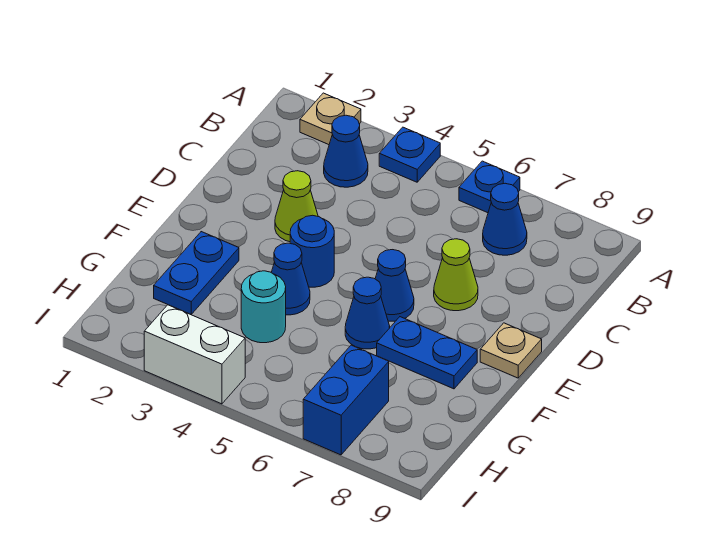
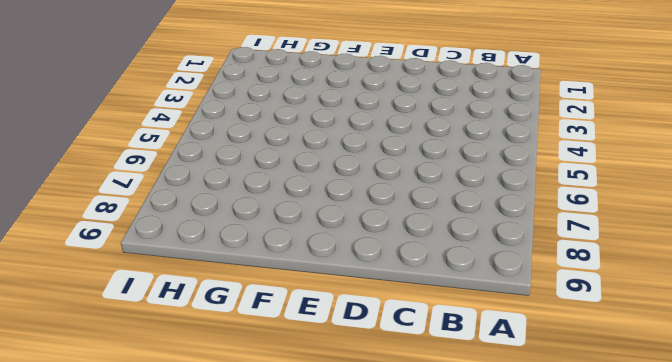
none -> tan 1x1 plate [300,93,361,145]
none -> blue 1x1 plate [379,127,440,182]
none -> blue 1x1 plate [459,161,520,213]

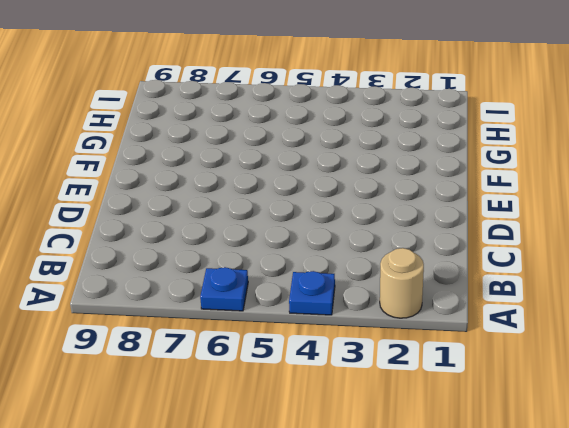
tan 1x1 round brick [380,248,424,318] -> tan 1x1 plate [300,93,361,145]
none -> blue 1x1 cone [324,115,368,187]
none -> blue 1x1 cone [483,183,527,255]
none -> lime 1x1 cone [275,171,318,242]

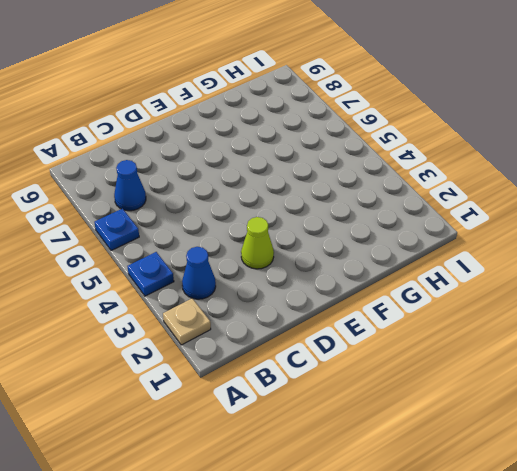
none -> lime 1x1 cone [434,239,478,311]
none -> blue 1x1 round brick [290,215,334,287]
none -> blue 1x1 cone [375,250,414,321]

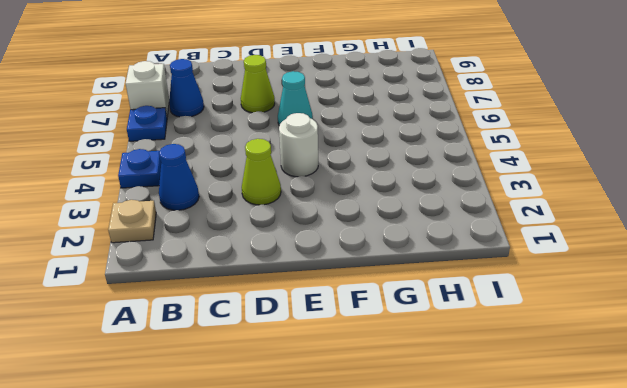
white 1x1 brick [126,61,169,117] -> none
white 1x1 round brick [279,113,318,177] -> blue 1x1 round brick [290,215,334,287]
cyan 1x1 cone [278,71,313,125] -> blue 1x1 cone [375,250,414,321]
none -> tan 1x1 plate [480,323,542,378]
none -> blue 1x2 plate [154,232,239,314]
none -> blue 1x1 cone [271,243,310,315]

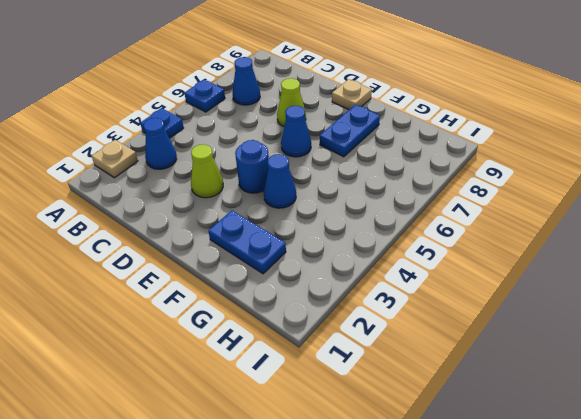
none -> blue 1x1 cone [345,277,390,349]
none -> cyan 1x1 round brick [241,271,286,343]
none -> blue 1x2 brick [303,345,389,455]

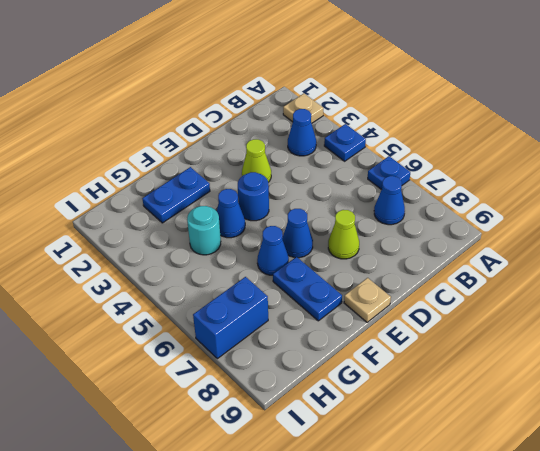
none -> white 1x2 brick [144,305,245,404]

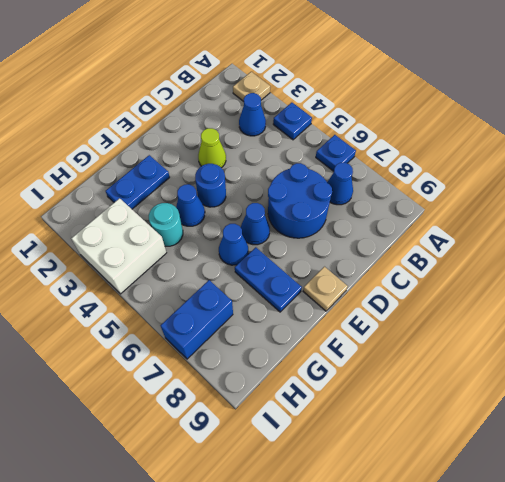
blue 2x2 round brick [268,163,332,238] -> lime 1x1 cone [434,239,478,311]
white 2x2 brick [71,198,166,294] -> white 1x2 brick [144,305,245,404]

